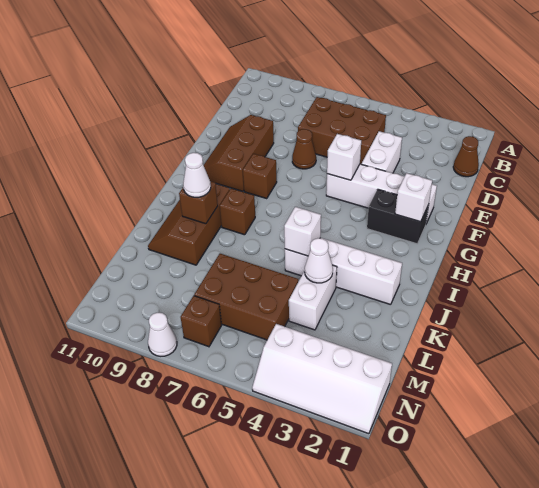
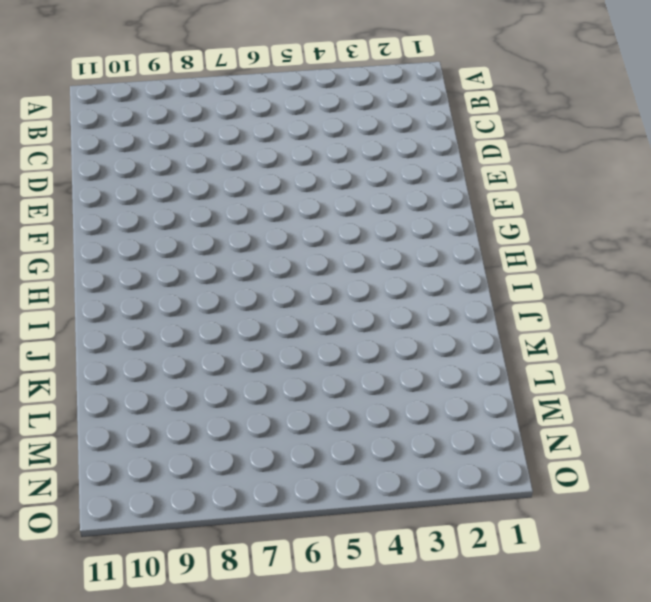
none -> brown 1x1 cone [453,136,479,177]
none -> brown 2x3 brick [298,97,386,164]
none -> white 1x2 brick [362,131,402,173]

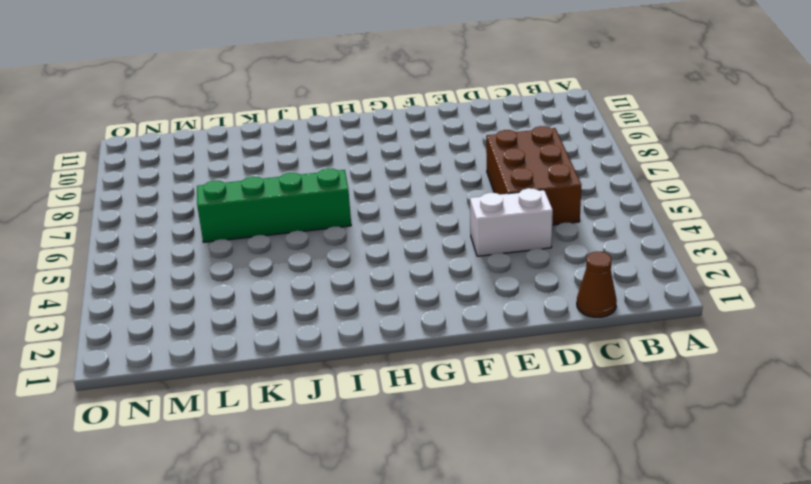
green 1x4 brick [197,168,351,242] -> brown 2x3 brick [194,254,298,340]
none -> brown 1x1 cone [292,129,316,169]
none -> brown 2x3 slope [204,115,274,191]
none -> white 1x4 brick [326,164,437,224]

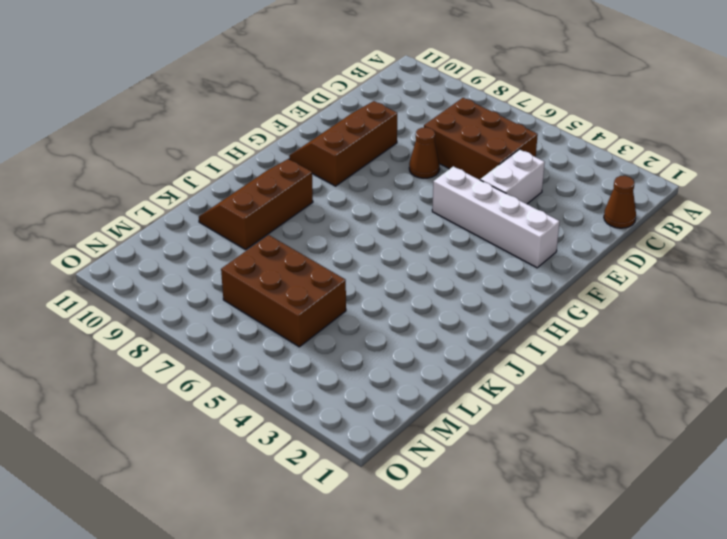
none -> black 1x2 brick [367,189,429,244]
none -> brown 1x1 brick [243,154,277,198]
none -> brown 1x1 brick [220,188,255,235]

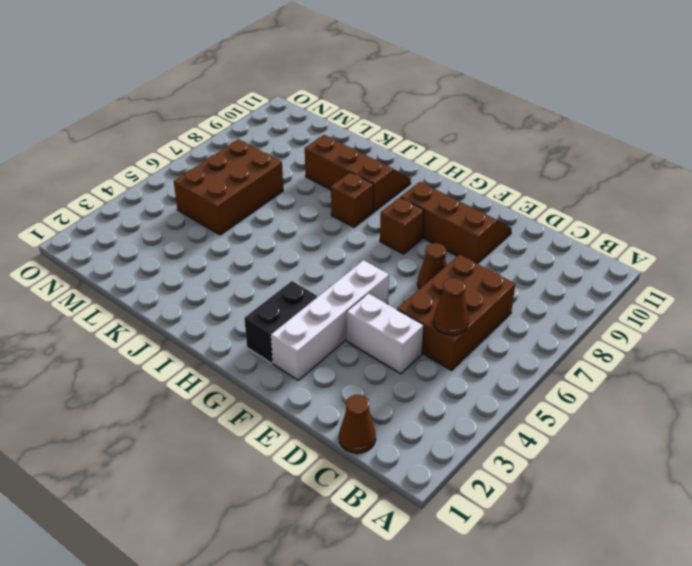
brown 1x1 cone [433,278,469,335] -> none
none -> white 1x4 brick [285,238,402,305]
none -> white 1x2 brick [289,265,337,330]
none -> white 2x4 slope [252,324,392,434]

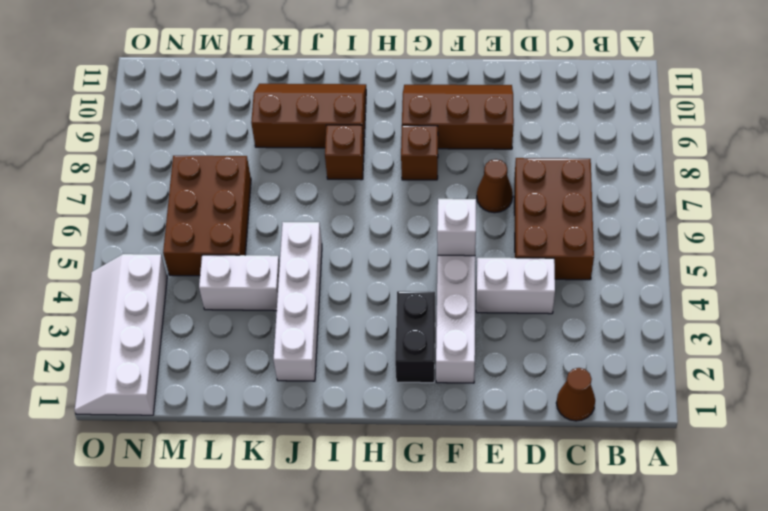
none -> brown 1x1 brick [181,296,222,347]
none -> white 1x1 cone [148,313,177,356]
none -> white 1x1 brick [395,173,432,222]

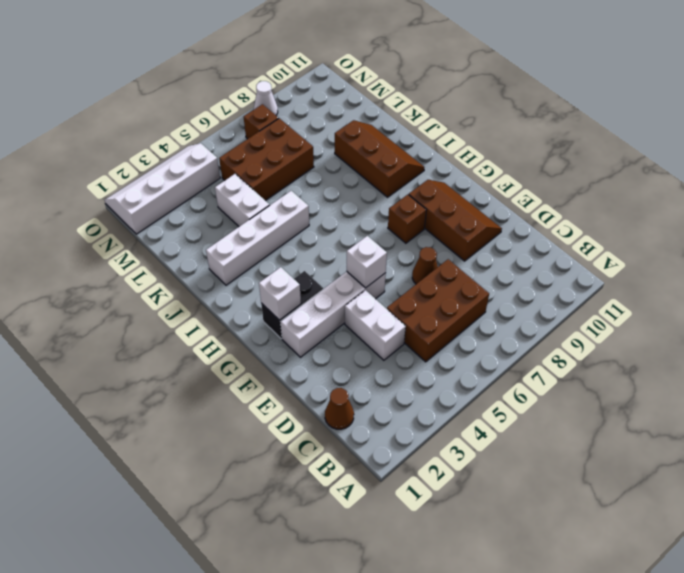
none -> brown 1x1 brick [220,188,255,235]
none -> white 1x1 brick [284,207,321,256]
none -> brown 1x1 brick [179,181,218,224]

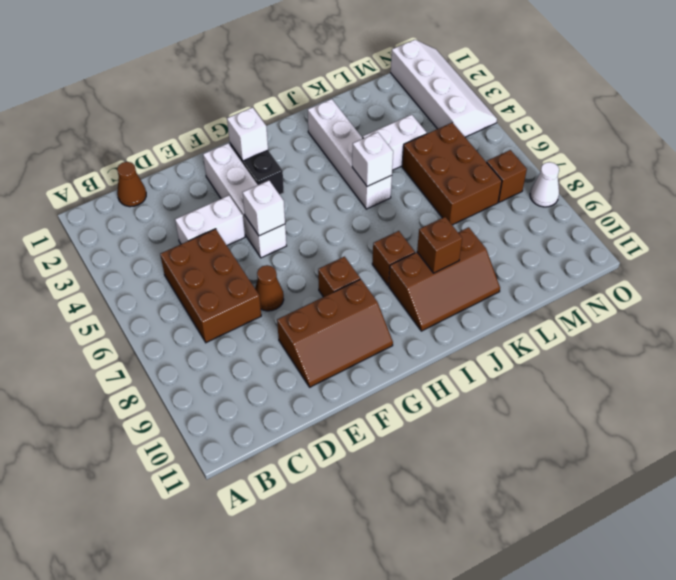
none -> white 1x1 cone [305,238,333,283]
none -> white 1x1 cone [183,153,211,197]

